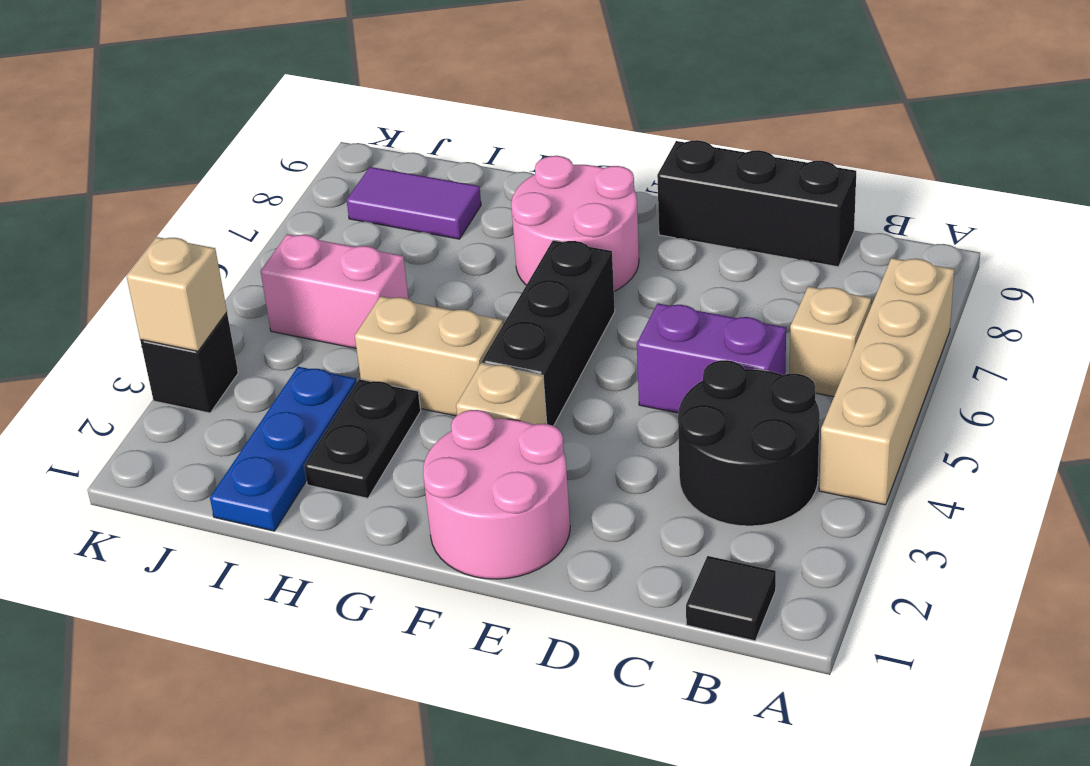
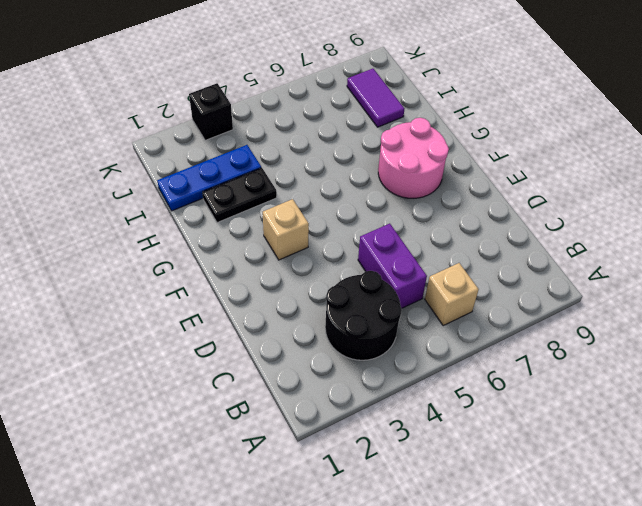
none -> tan 1x4 brick [819,258,954,505]
none -> black 1x1 tile [686,556,776,641]
none -> black 1x3 brick [657,140,856,267]

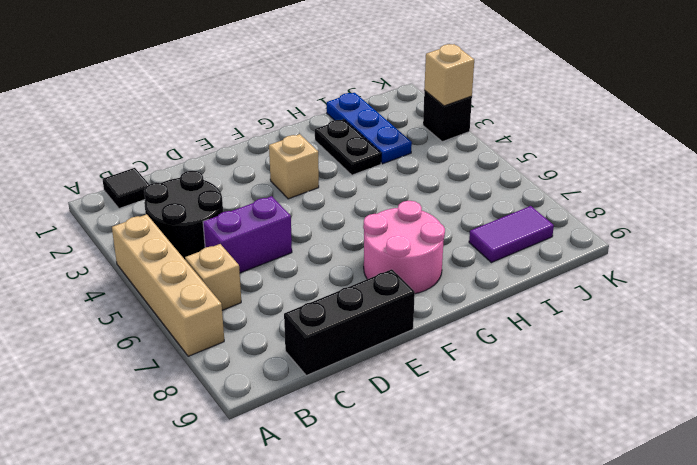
none -> pink 2x2 round brick [423,410,570,579]
none -> black 1x3 brick [482,240,615,426]
none -> tan 1x2 brick [355,296,503,416]

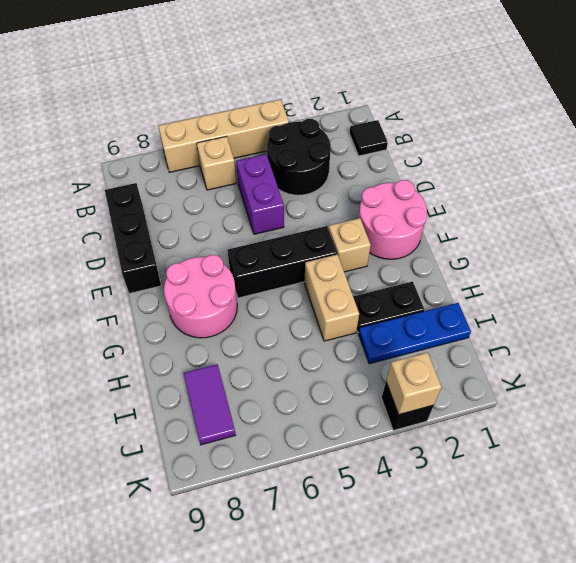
none -> pink 1x2 brick [261,234,409,348]

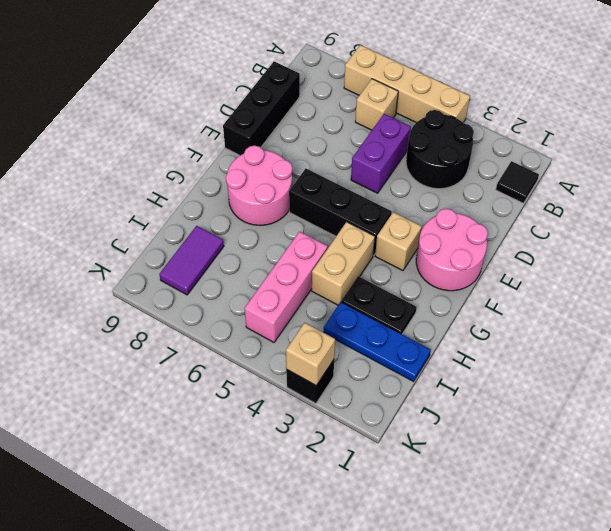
pink 1x3 brick [245,232,328,342] -> pink 1x2 brick [261,234,409,348]

